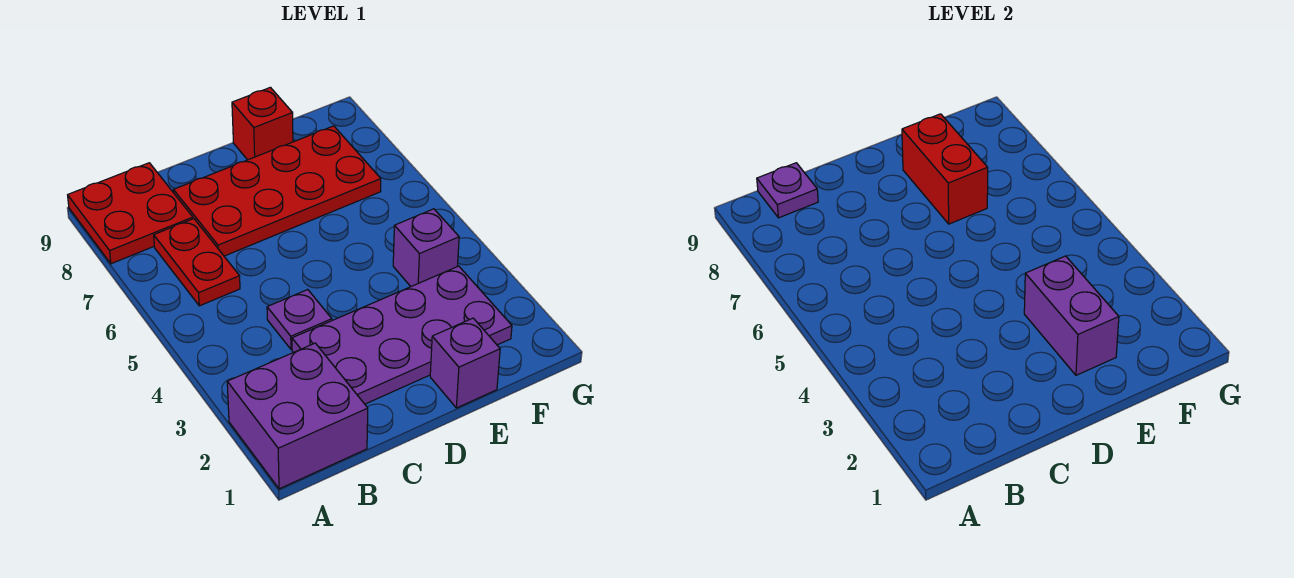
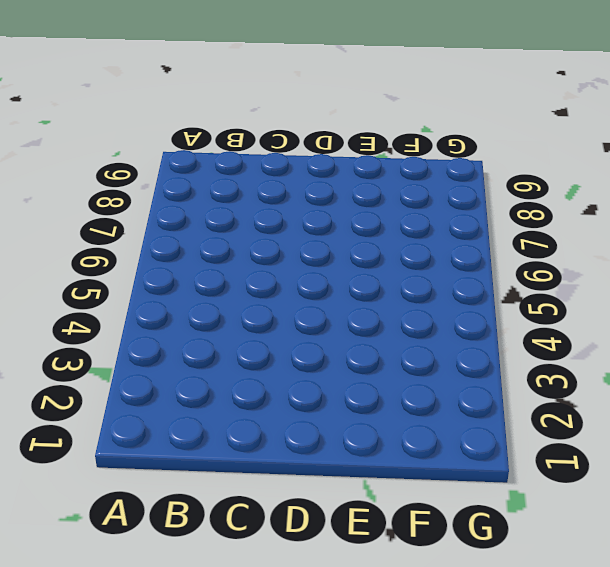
none -> purple 2x2 brick [227,343,368,489]
none -> red 2x2 plate [68,163,193,264]
none -> red 1x2 plate [154,219,240,306]

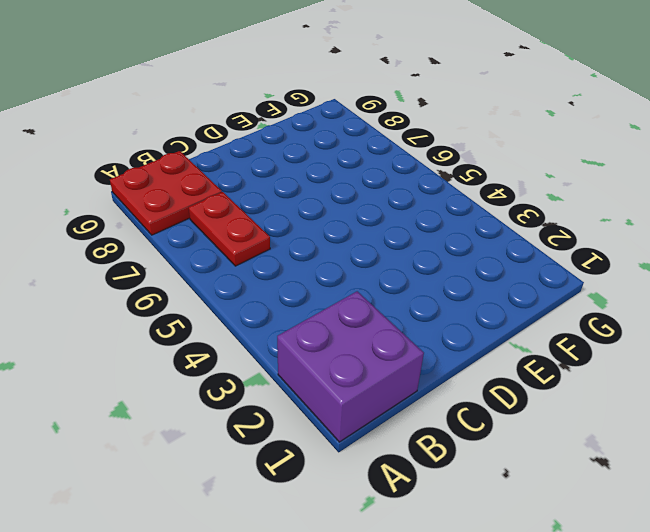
none -> purple 2x4 plate [292,266,512,404]
none -> purple 1x1 plate [267,290,332,349]
none -> red 2x4 plate [173,126,381,256]

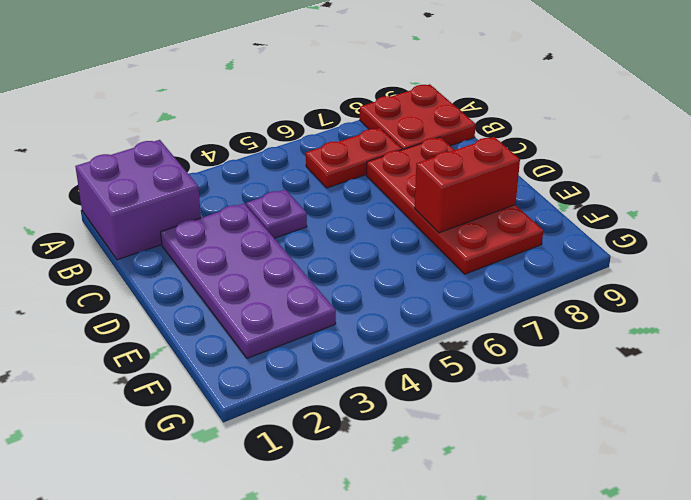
none -> purple 1x1 brick [430,318,500,408]
none -> red 1x1 brick [232,87,293,160]
none -> purple 1x1 brick [393,209,459,286]

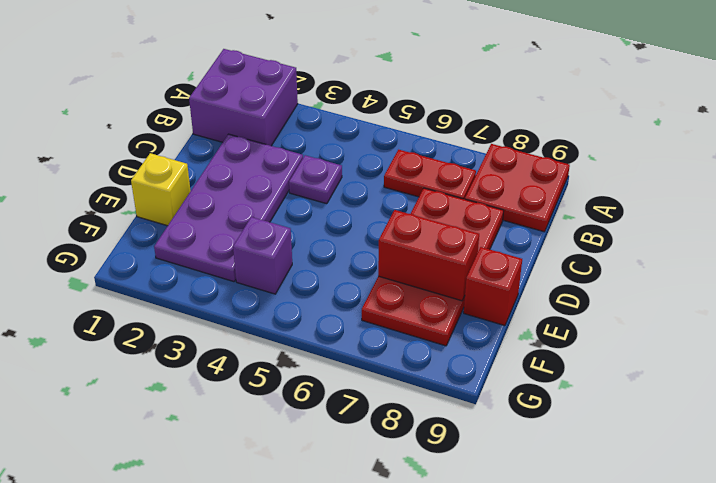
yellow 1x1 brick [131,153,191,226] -> purple 1x1 brick [430,318,500,408]
none -> purple 1x1 plate [757,163,818,218]
none -> purple 1x2 brick [1024,256,1119,375]

